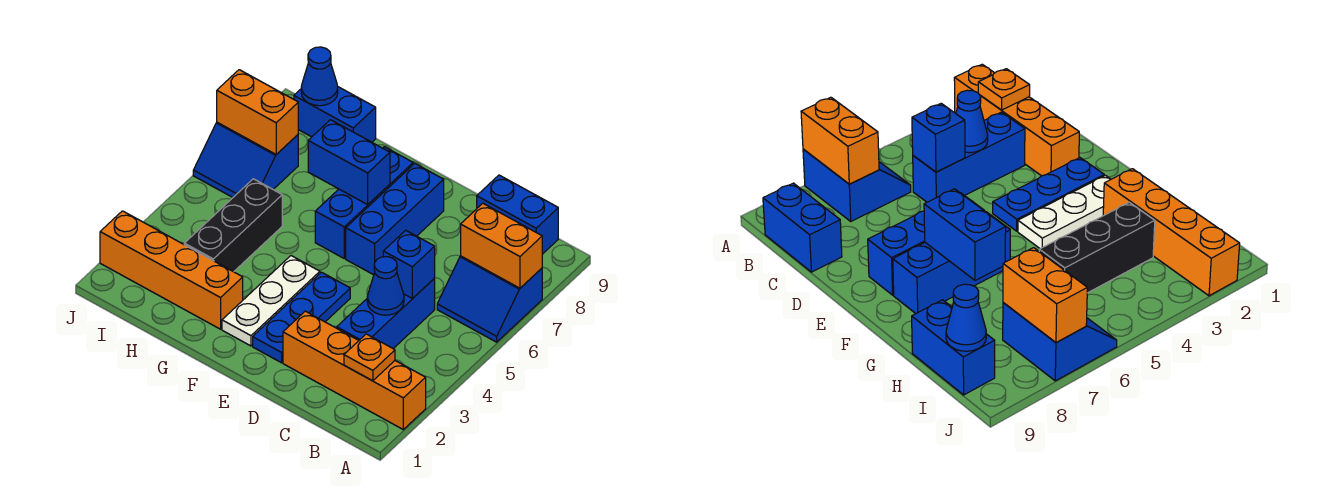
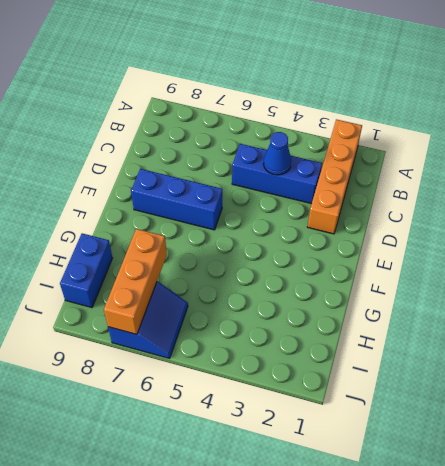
orange 1x3 brick [104,229,167,334] -> orange 1x2 brick [217,70,298,154]
none -> blue 2x2 slope [437,256,542,342]
none -> blue 1x2 brick [477,175,558,254]
none -> blue 1x3 plate [253,272,350,363]

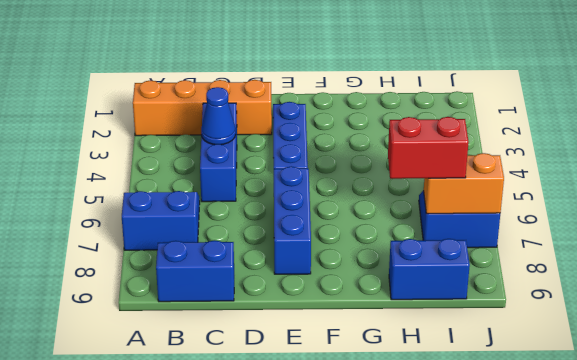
red 1x2 brick [388,117,469,179] -> none
none -> white 1x3 plate [222,256,320,346]
none -> blue 1x3 brick [315,147,413,258]
none -> orange 1x4 brick [100,211,243,329]

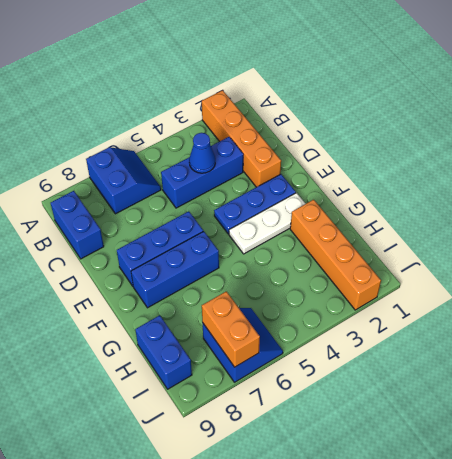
none -> black 1x3 brick [184,179,282,272]
none -> orange 1x2 brick [461,203,542,288]
none -> orange 1x1 plate [344,334,395,381]

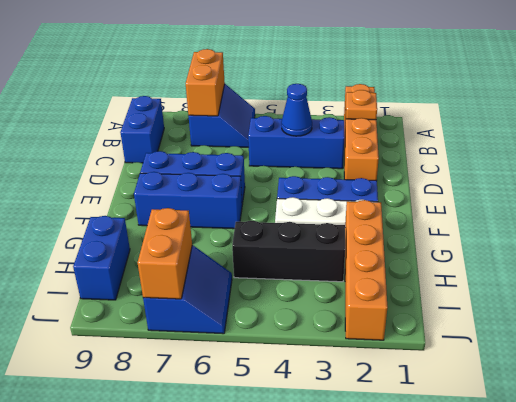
none -> blue 1x1 brick [383,230,435,299]
none -> blue 1x2 brick [308,120,390,205]
none -> blue 1x1 cone [301,47,338,106]

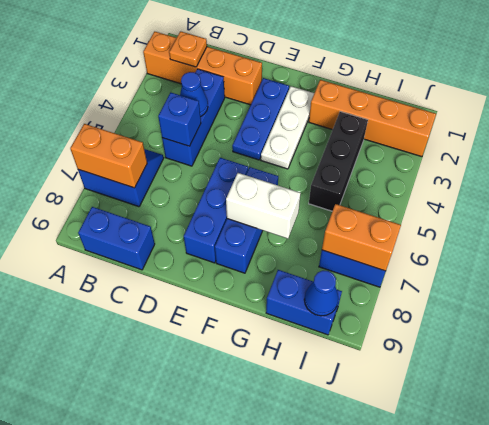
white 1x2 brick [226,173,301,239] -> blue 1x2 brick [308,120,390,205]

